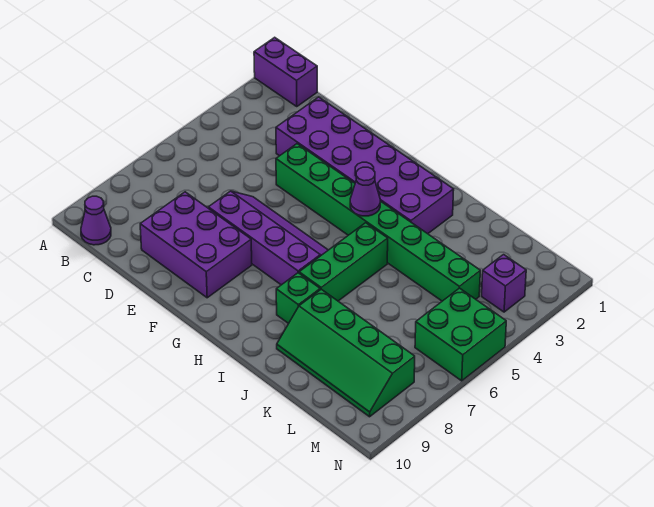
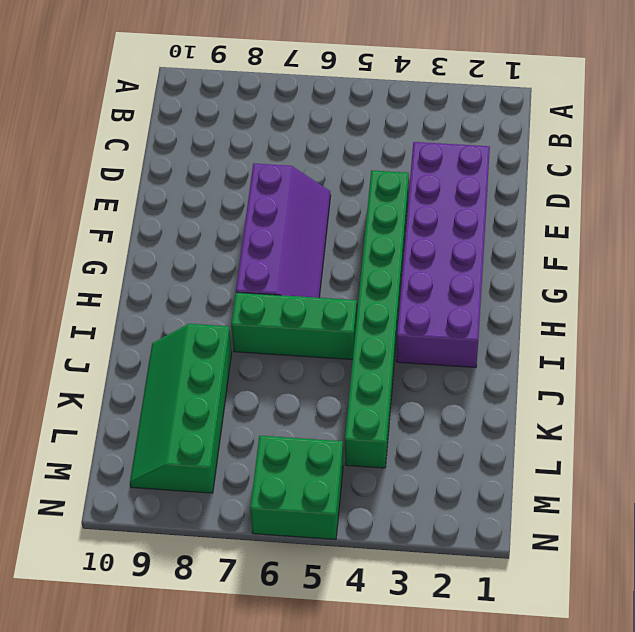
none -> purple 1x2 brick [254,37,317,106]
none -> purple 1x1 cone [81,196,111,245]
none -> purple 2x3 brick [140,192,252,298]

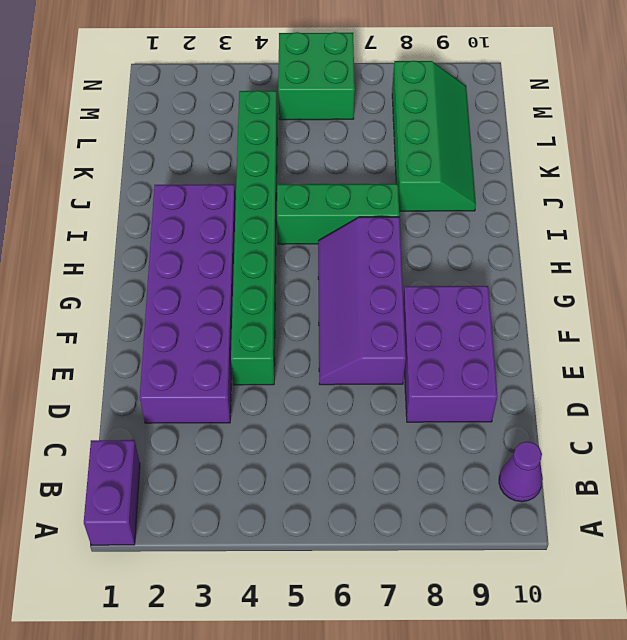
none -> green 1x1 brick [276,273,320,324]
none -> purple 1x1 brick [482,255,526,312]
none -> purple 1x1 cone [350,167,380,216]

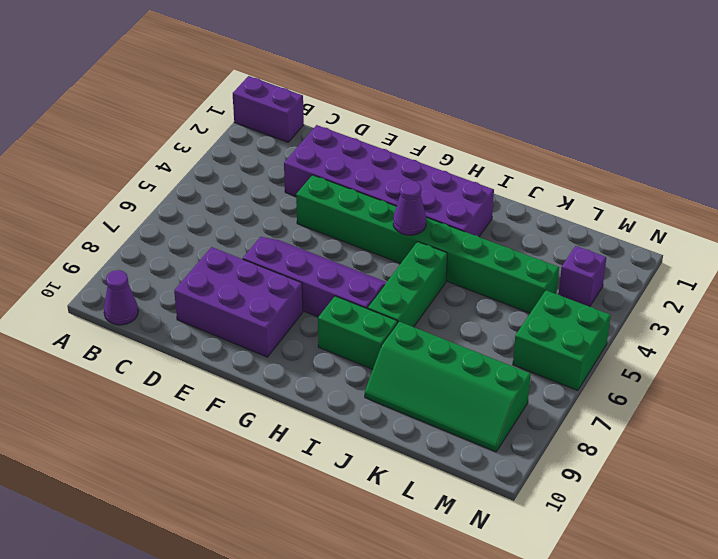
green 1x2 brick [318,296,397,369] -> green 1x1 brick [276,273,320,324]

